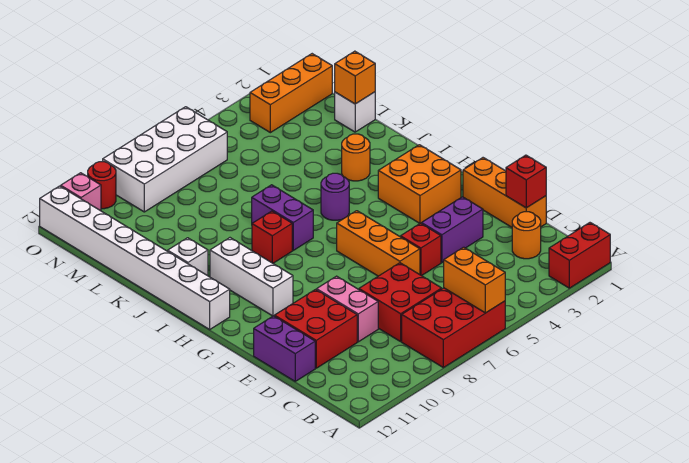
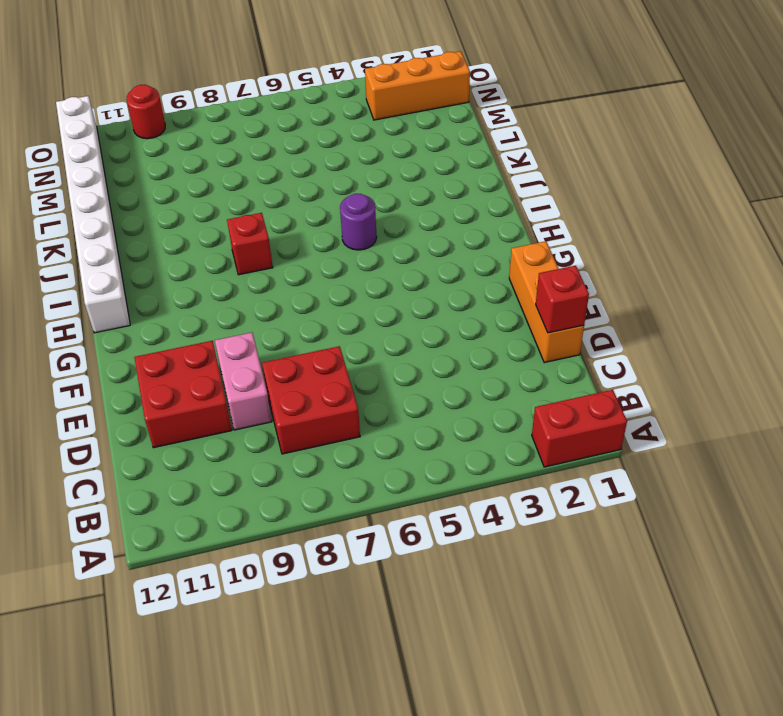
none -> red 2x3 brick [402,288,505,368]
none -> orange 1x1 round brick [512,212,541,259]
none -> purple 1x2 brick [254,316,315,381]

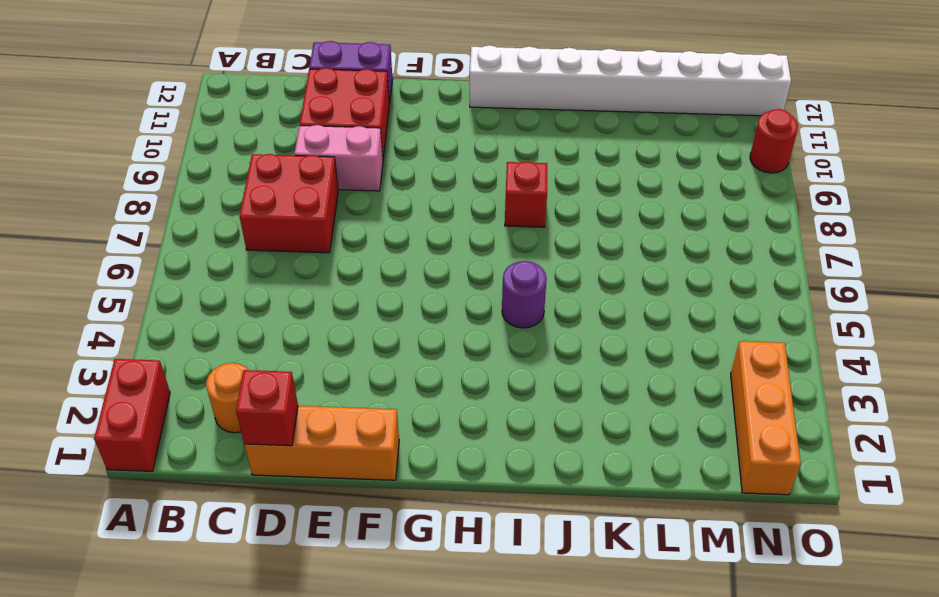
none -> red 2x3 brick [402,288,505,368]
none -> purple 1x2 brick [422,197,483,263]
none -> red 1x1 brick [401,223,441,276]

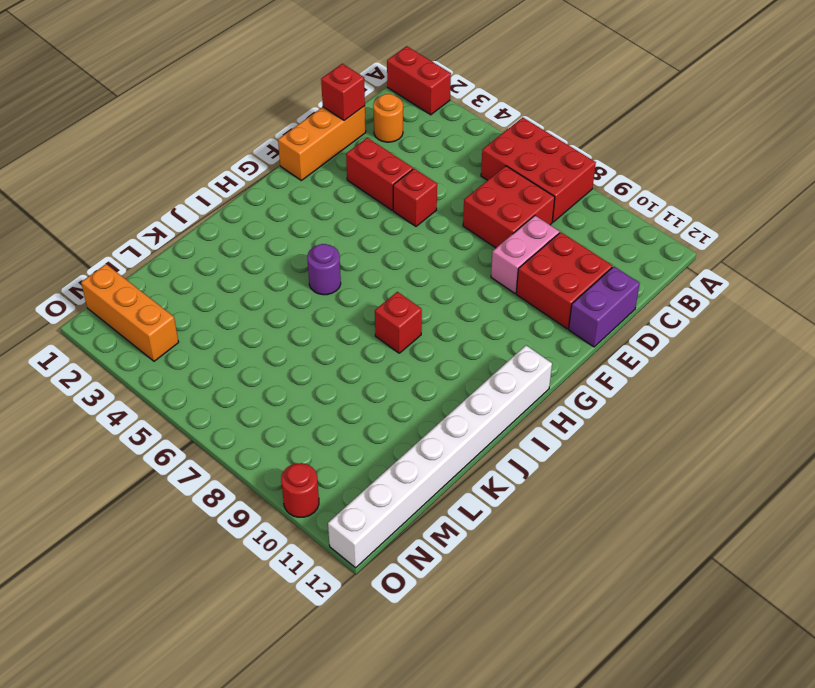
red 1x2 brick [346,138,413,210] -> purple 1x2 brick [422,197,483,263]
none -> orange 1x3 brick [337,211,420,276]
none -> orange 2x2 brick [378,145,461,223]
none -> white 1x3 brick [210,238,293,316]

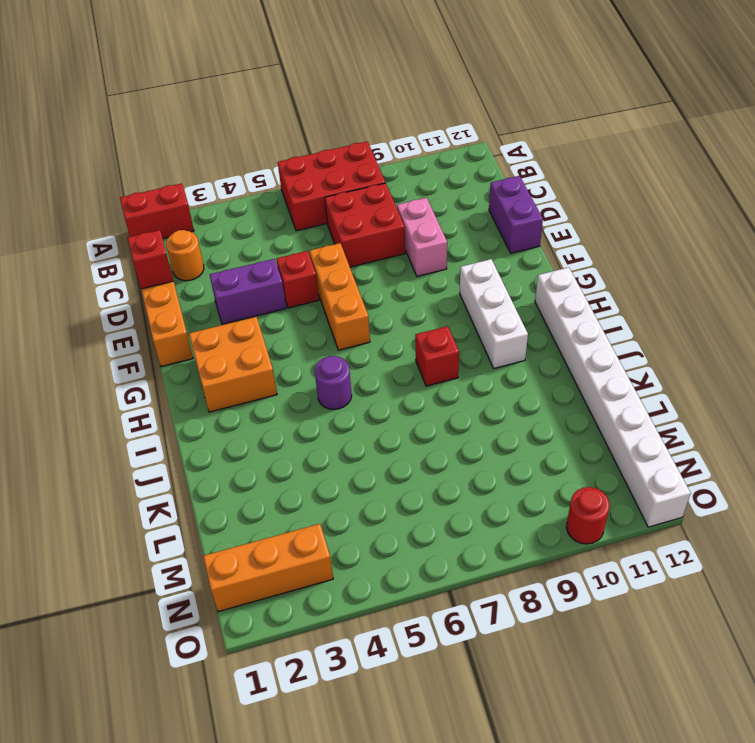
none -> red 2x2 brick [275,290,357,368]
none -> purple 1x2 brick [252,185,313,250]
none -> orange 1x1 round brick [342,134,370,181]

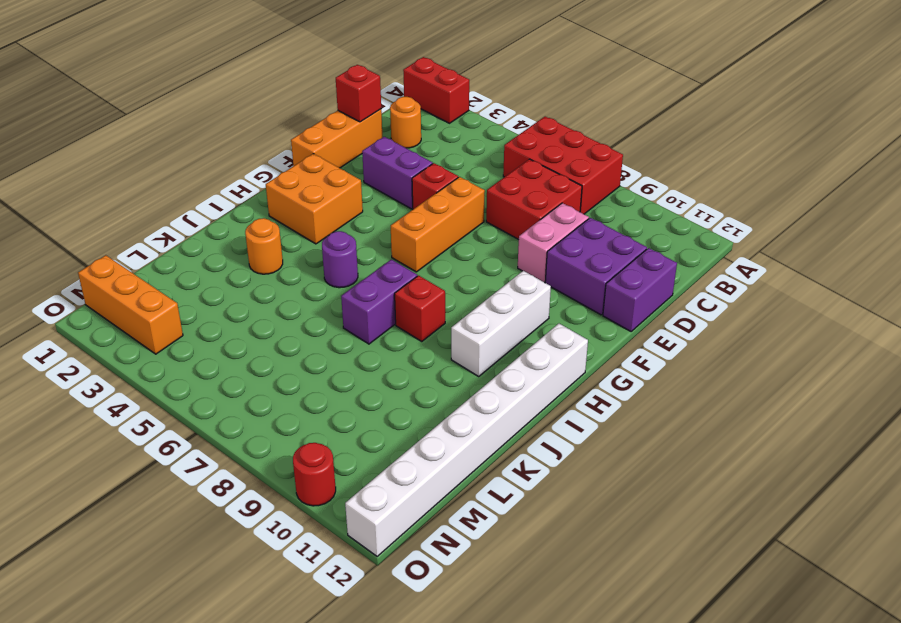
purple 2x2 brick [545,218,647,315] -> red 2x2 brick [275,290,357,368]
none -> white 1x1 brick [168,238,208,276]
none -> white 1x1 brick [335,92,375,132]
none -> white 2x4 brick [103,107,227,212]

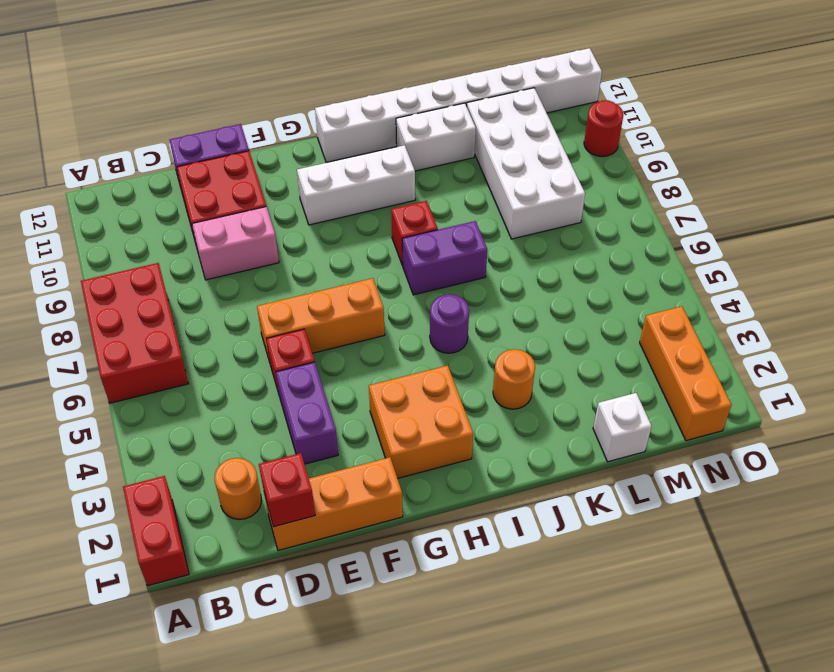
white 1x2 brick [396,103,476,171] -> white 1x1 brick [168,238,208,276]
white 2x4 brick [467,88,585,239] -> white 2x4 brick moved to [103,107,227,212]
none -> red 2x2 brick [359,263,442,341]
none -> pink 1x1 brick [61,173,101,211]
none -> orange 1x2 brick [444,247,505,313]

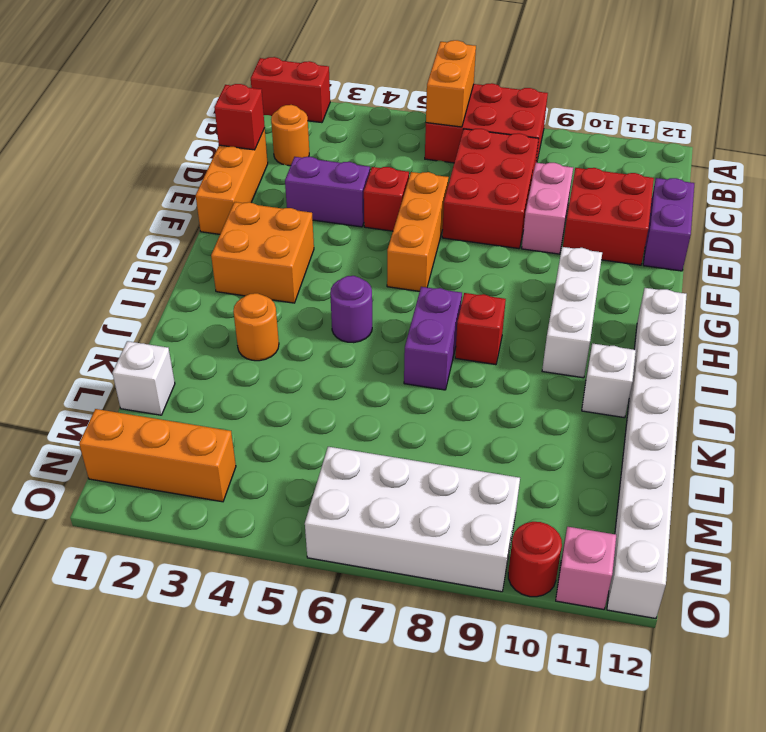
red 2x3 brick [442,129,539,249] -> red 2x2 brick [359,263,442,341]
none -> orange 1x1 brick [335,51,375,104]

